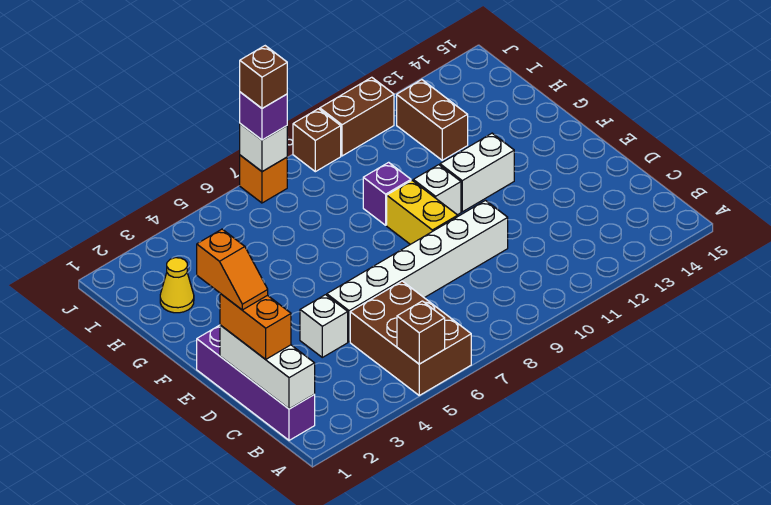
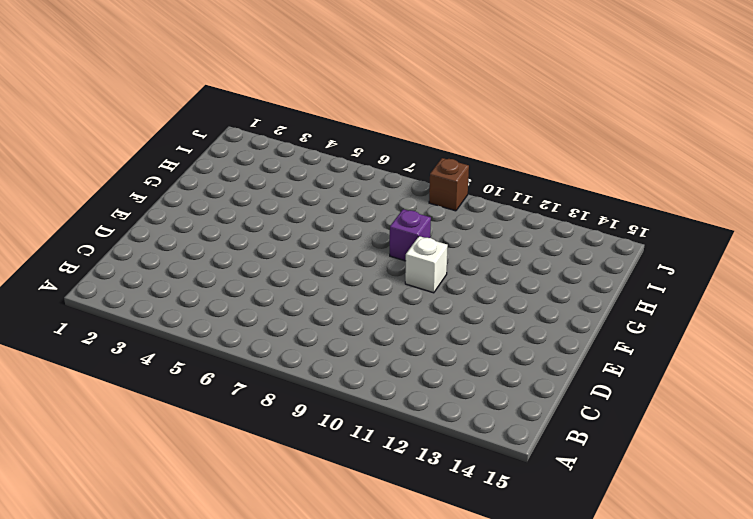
none -> brown 2x3 brick [350,281,471,395]
none -> purple 1x4 brick [197,325,315,440]
none -> white 1x1 brick [300,295,348,357]

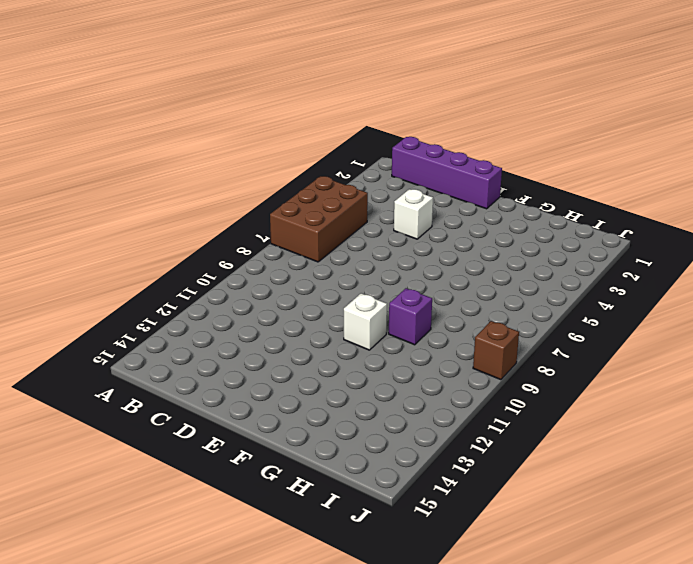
brown 2x3 brick [270,176,368,262] -> brown 2x3 brick turned to [350,281,471,395]
none -> white 1x6 brick [327,201,508,342]
none -> yellow 1x2 brick [387,181,458,244]
none -> white 1x2 brick [440,133,514,212]

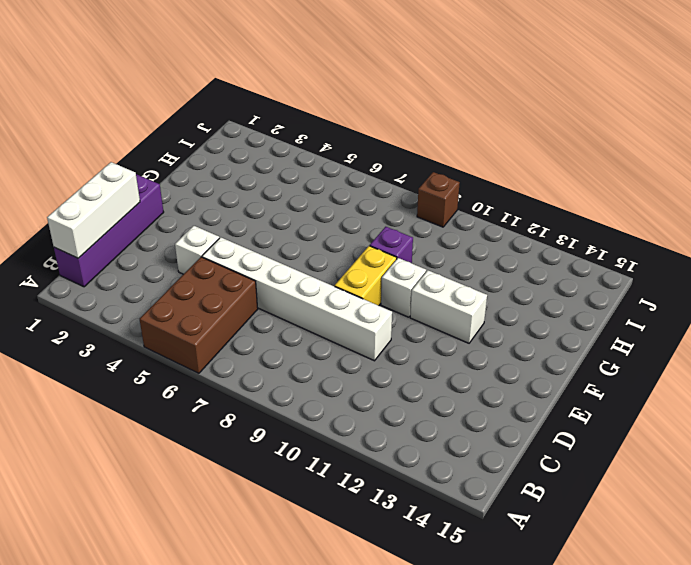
none -> yellow 1x1 cone [160,258,194,313]
none -> brown 1x2 brick [397,80,468,160]
none -> orange 1x1 brick [240,155,287,203]

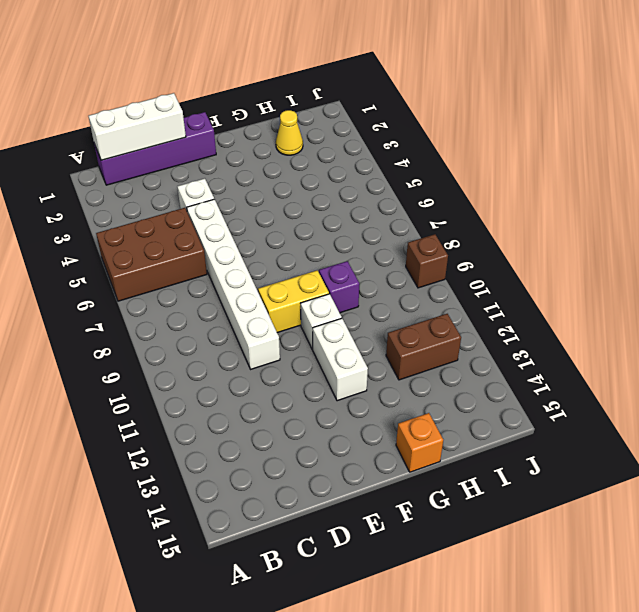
orange 1x1 brick [396,413,443,472] -> orange 1x1 brick moved to [240,155,287,203]
none -> brown 1x2 brick [320,77,394,156]
none -> brown 1x1 brick [397,301,445,364]
none -> white 1x1 brick [240,124,287,172]

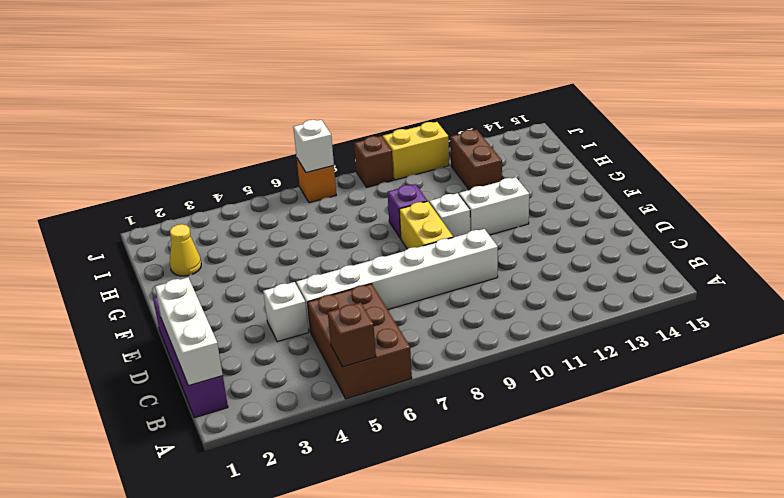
yellow 1x2 brick [383,122,449,180] -> brown 1x2 brick [320,77,394,156]
none -> orange 1x2 brick [220,294,291,359]
none -> purple 1x1 brick [240,92,287,140]
none -> orange 1x2 slope [197,229,268,310]

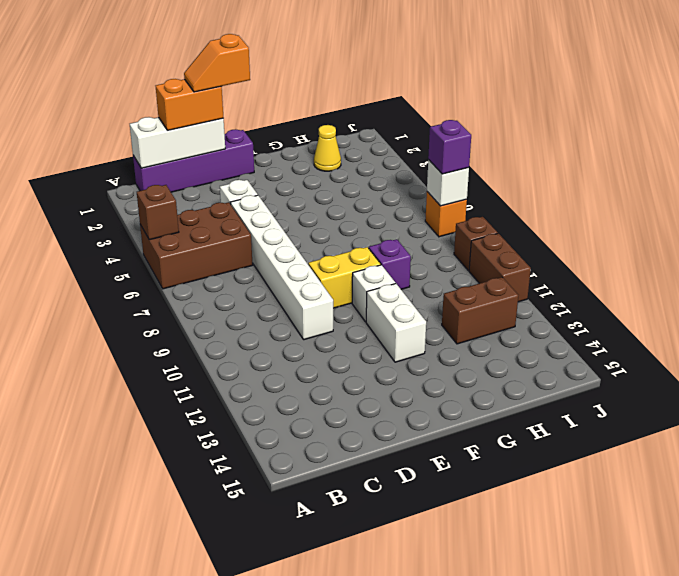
none -> brown 1x1 brick [240,46,287,108]

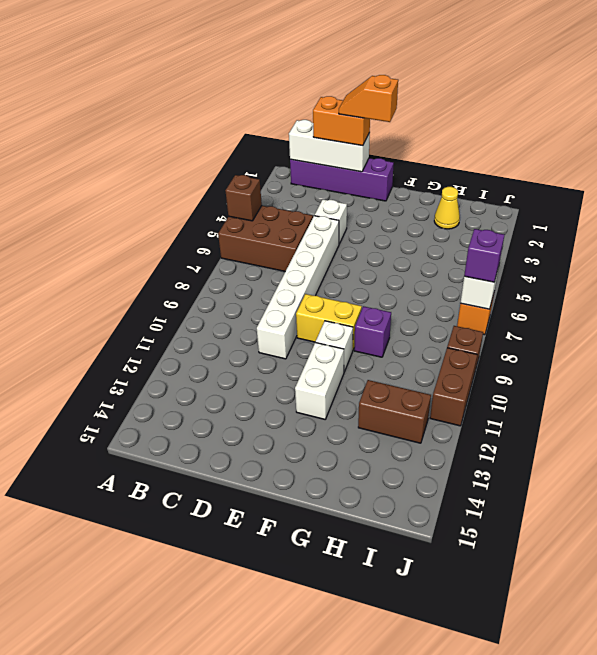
none -> brown 1x1 brick [240,46,287,108]

